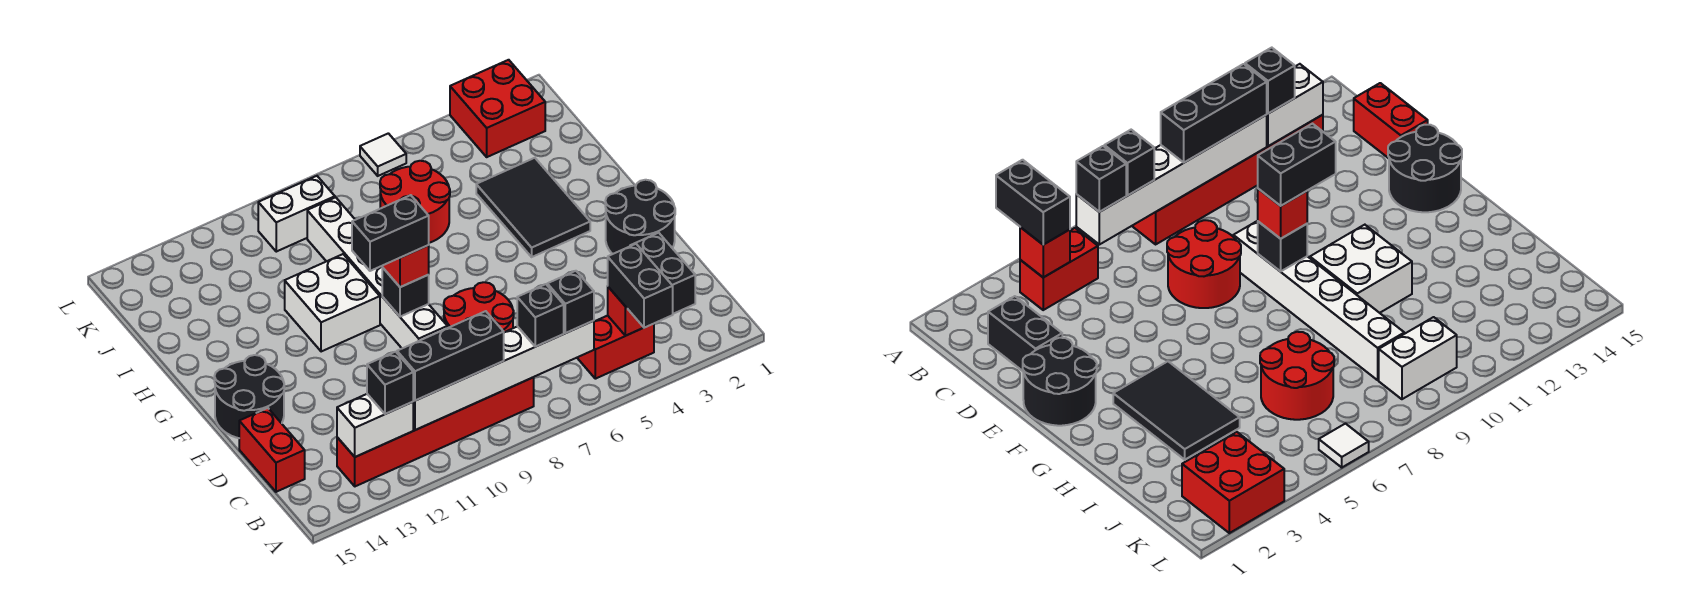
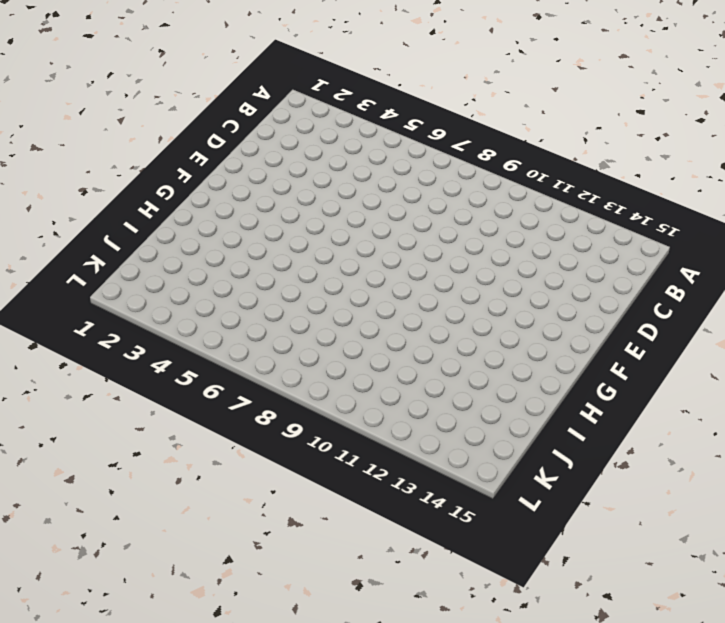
none -> red 1x2 brick [577,315,654,379]
none -> red 1x6 brick [337,377,534,486]
none -> black 1x2 brick [630,233,695,314]

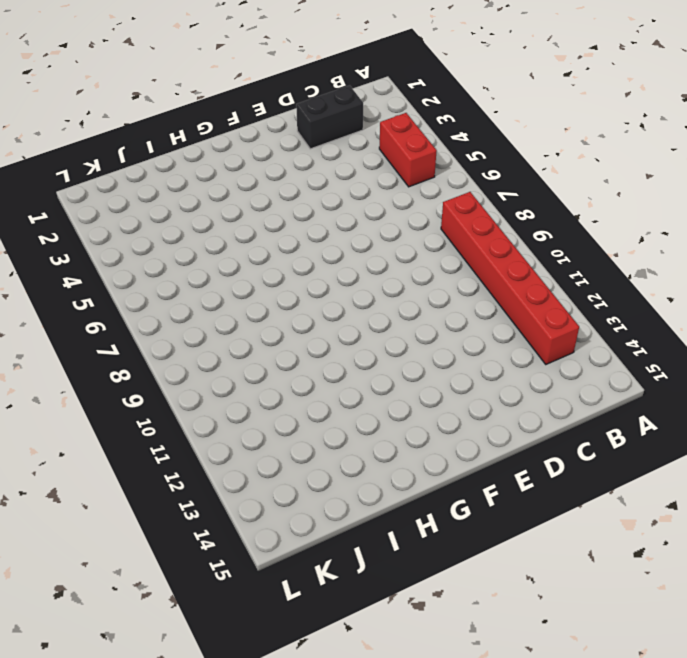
none -> red 1x2 brick [239,408,305,492]
none -> red 2x2 round brick [444,282,514,332]
none -> black 2x2 round brick [605,180,675,254]

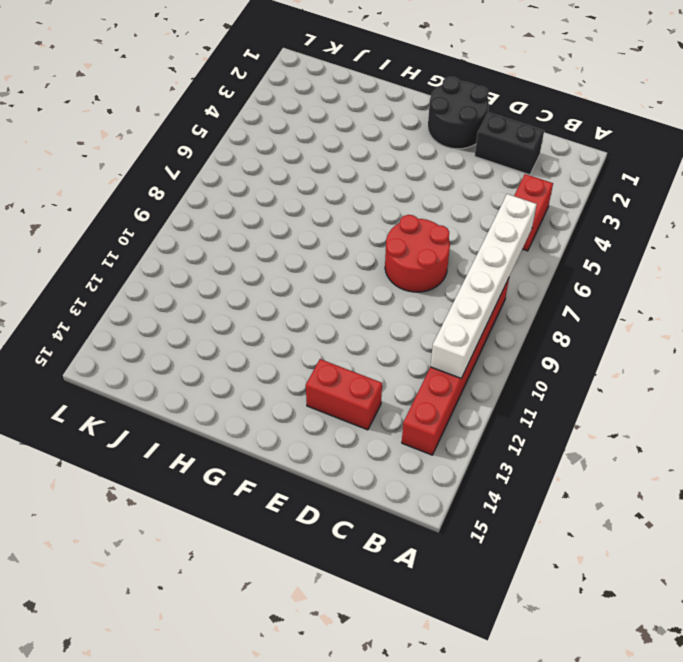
red 1x2 brick [306,359,382,430] -> red 1x2 brick moved to [239,408,305,492]
none -> white 1x6 brick [307,197,447,348]
none -> black 2x2 round brick [214,355,284,438]
none -> black 2x3 tile [476,158,590,257]

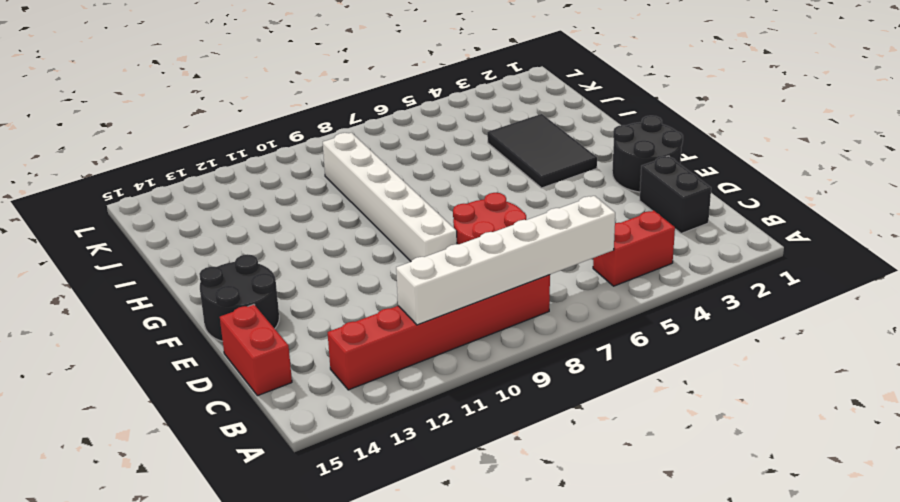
none -> white 2x2 brick [285,254,380,352]
none -> red 2x2 round brick [380,161,450,243]
none -> red 2x2 brick [450,60,545,157]

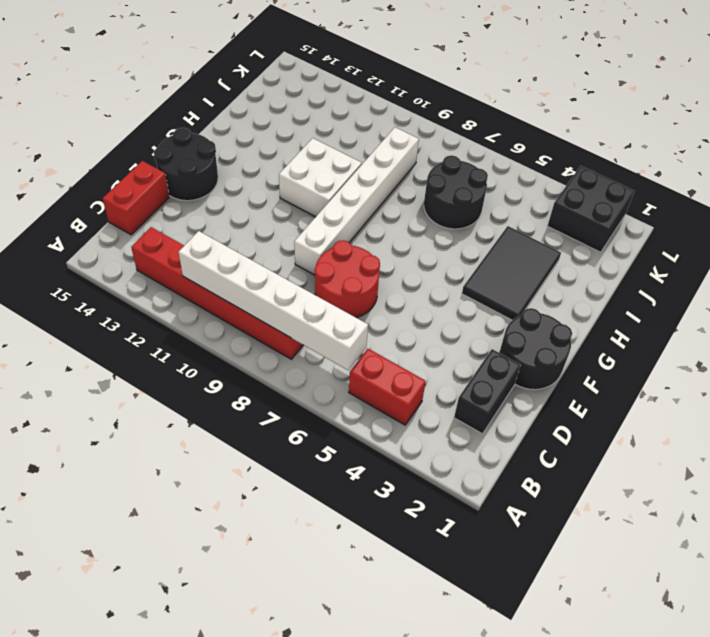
black 2x2 round brick [424,155,488,229] -> red 2x2 round brick [380,161,450,243]
black 2x2 brick [548,166,634,252] -> red 2x2 brick [450,60,545,157]
none -> white 1x2 brick [258,176,335,252]
none -> white 1x1 tile [360,133,406,176]
none -> red 1x1 brick [608,287,644,336]

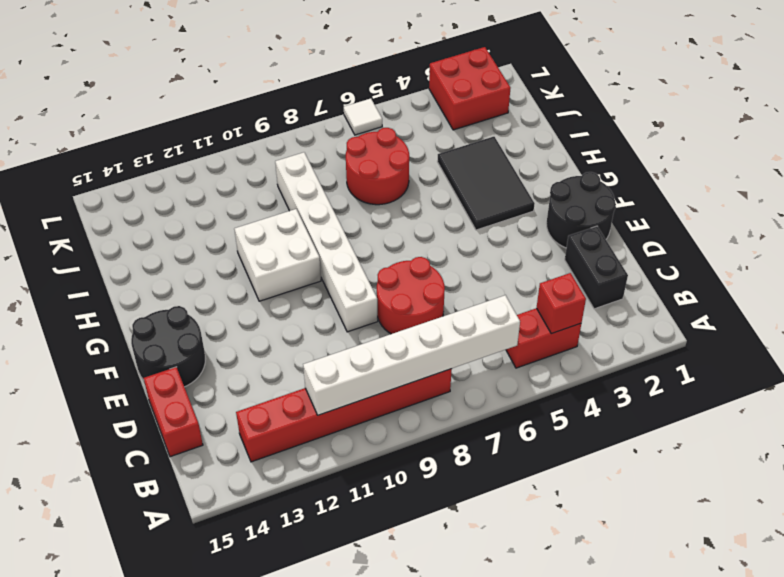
none -> white 1x2 brick [258,176,335,252]
none -> white 1x2 brick [337,394,413,457]
none -> black 1x1 brick [382,267,429,317]

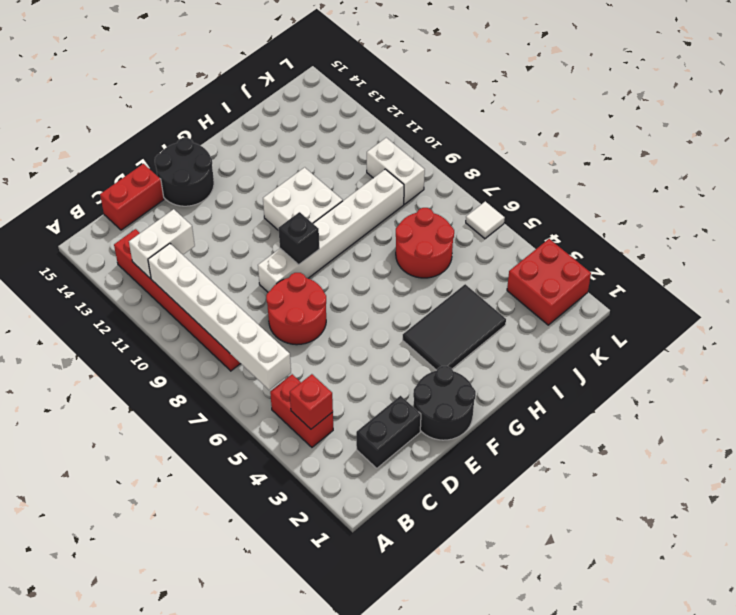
white 1x2 brick [129,209,195,278] -> white 1x2 brick turned to [337,394,413,457]
none -> black 1x2 brick [608,244,673,328]
none -> black 1x1 brick [547,271,594,333]
none -> black 1x1 brick [517,284,564,347]

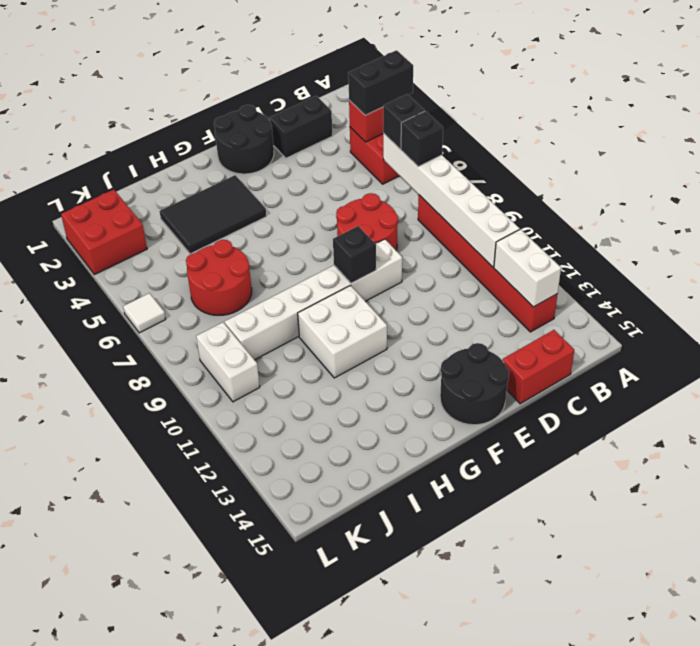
none -> black 1x3 brick [397,311,504,401]
none -> black 1x1 brick [367,352,413,414]
none -> red 1x1 brick [382,245,429,287]

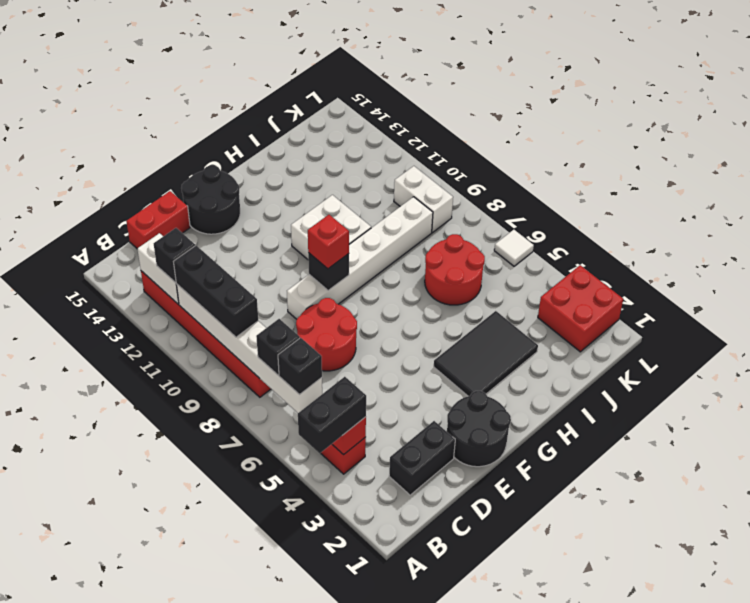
none -> black 1x2 brick [352,195,429,271]

